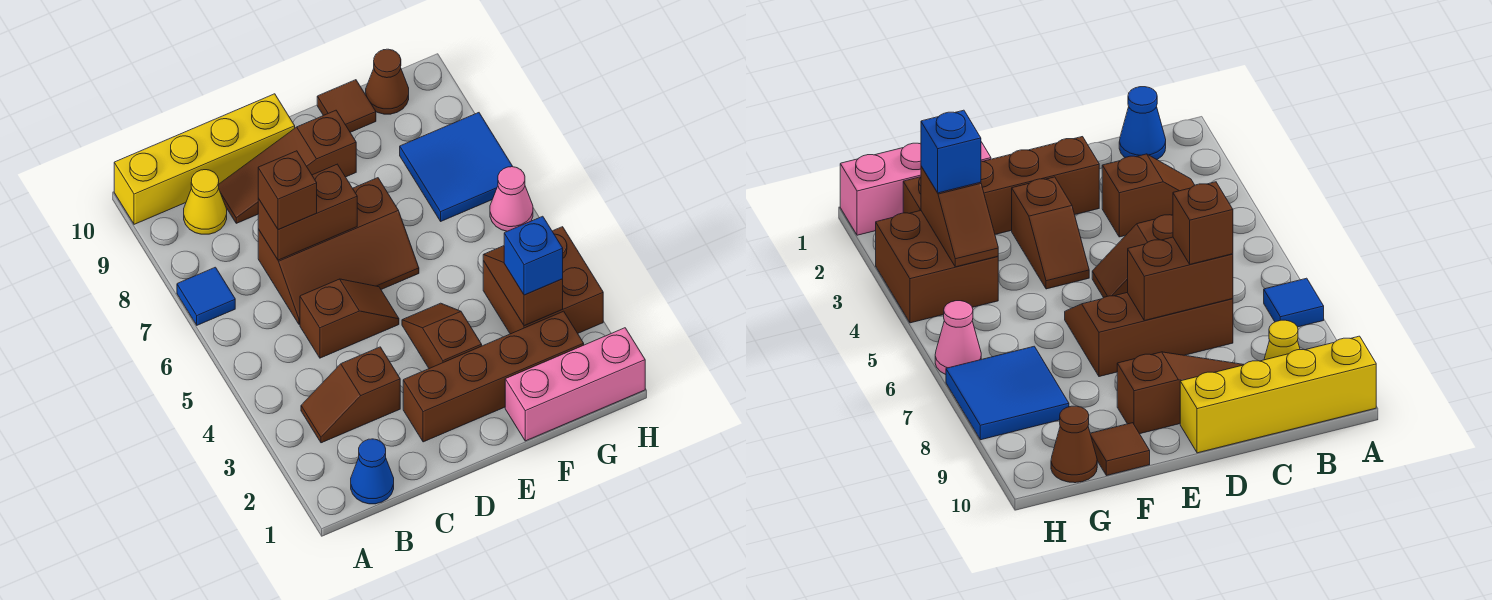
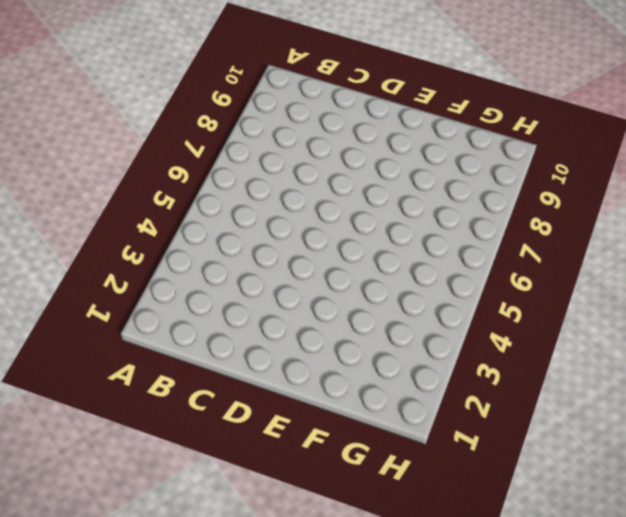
none -> blue 1x1 tile [177,267,235,325]
none -> yellow 1x4 brick [114,94,295,224]
none -> blue 1x1 cone [351,439,394,504]

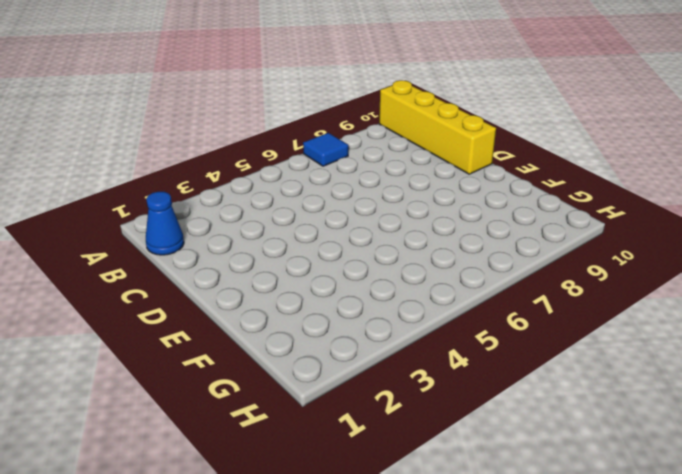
none -> brown 1x2 slope [301,347,400,443]
none -> yellow 1x1 cone [184,170,227,234]
none -> brown 1x2 slope [300,279,399,358]

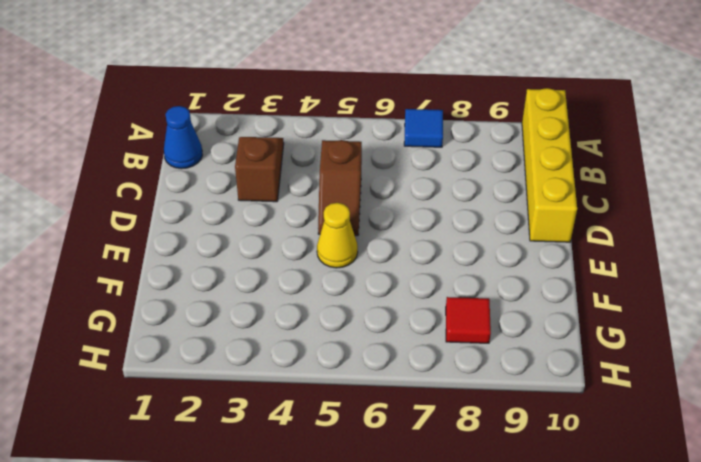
yellow 1x1 cone [317,203,358,268] -> yellow 1x1 cone moved to [184,170,227,234]
red 1x1 tile [446,297,491,343] -> blue 2x2 tile [400,113,513,221]
none -> brown 2x3 slope [258,178,419,324]
none -> brown 1x3 slope [219,110,356,223]
none -> brown 1x4 brick [403,311,584,442]

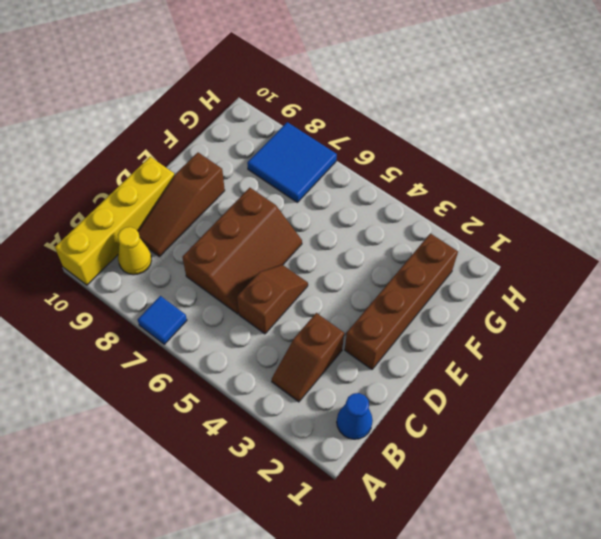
none -> brown 1x2 slope [402,303,482,368]
none -> pink 1x3 brick [505,328,645,441]
none -> brown 1x1 tile [317,80,376,132]

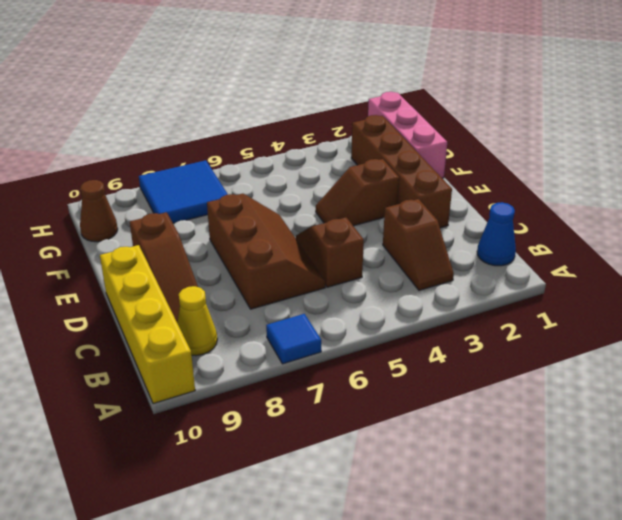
none -> brown 1x1 tile [317,80,376,132]
none -> brown 2x2 brick [483,227,603,334]
none -> pink 1x1 cone [490,167,533,231]

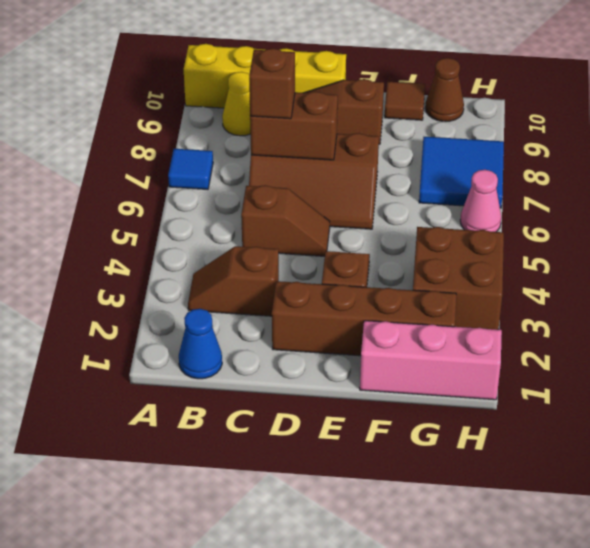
none -> brown 1x2 slope [483,246,563,326]
none -> blue 1x1 brick [504,216,563,295]

